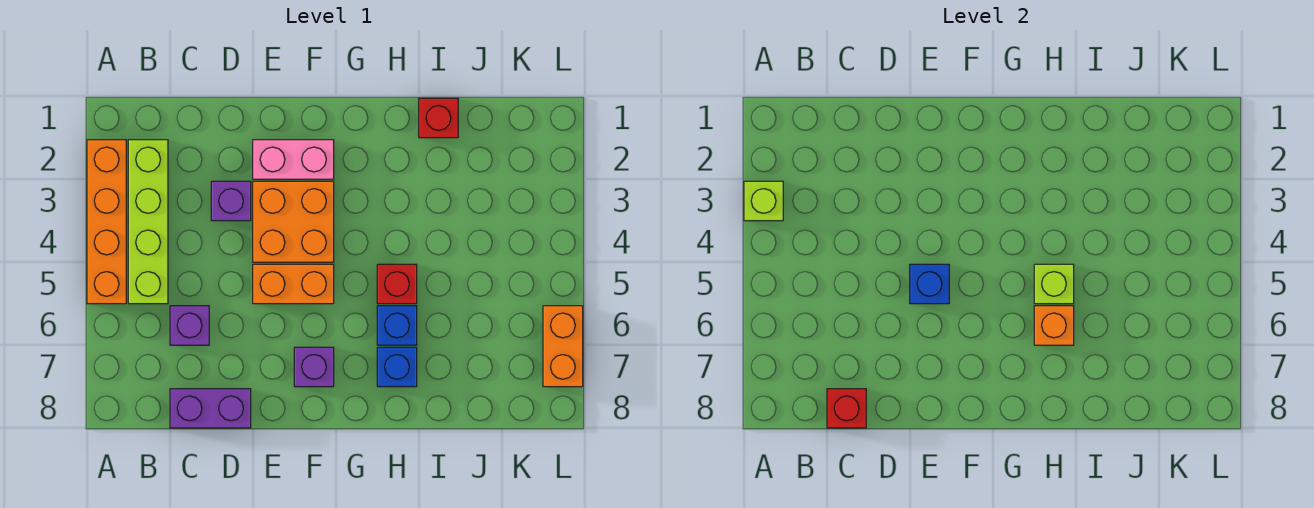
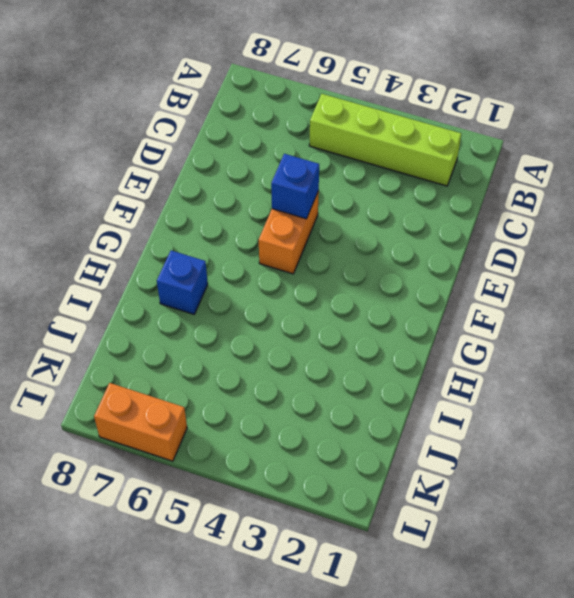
none -> orange 1x4 brick [87,140,126,304]
none -> purple 1x1 brick [170,306,209,345]
none -> purple 1x2 brick [170,389,251,428]

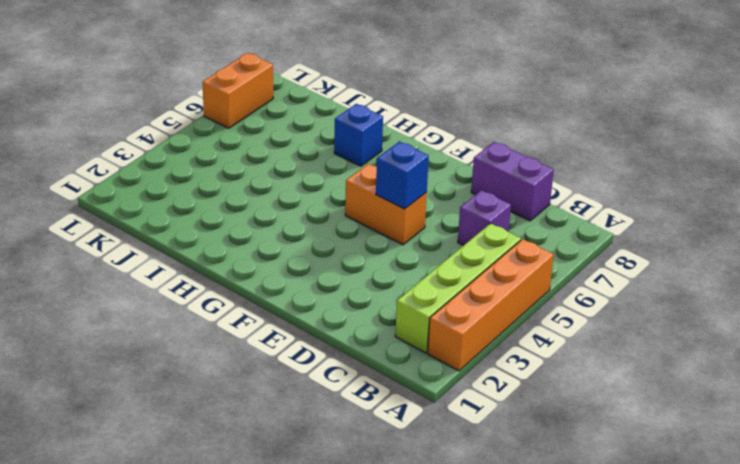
none -> purple 1x1 brick [211,181,251,221]
none -> pink 1x2 brick [253,140,334,179]
none -> orange 2x2 brick [253,181,334,262]

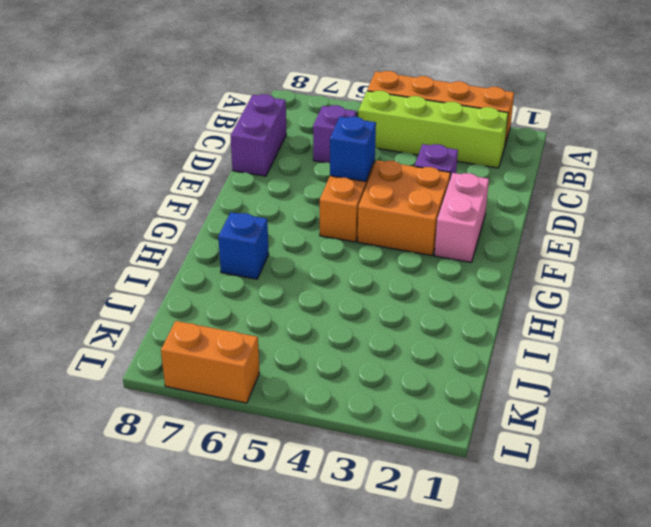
none -> purple 1x1 brick [294,347,334,387]
none -> red 1x1 brick [377,264,417,304]
none -> blue 1x1 brick [377,306,417,345]

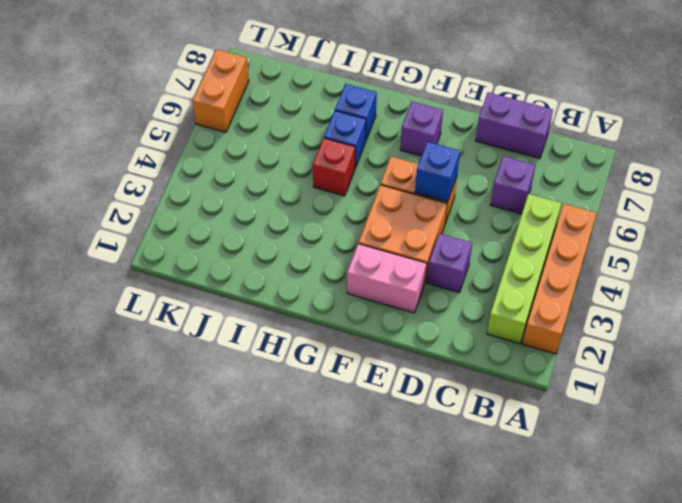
none -> red 1x1 brick [419,98,458,138]
none -> lime 1x1 brick [744,181,783,221]
none -> red 1x1 brick [827,389,866,428]

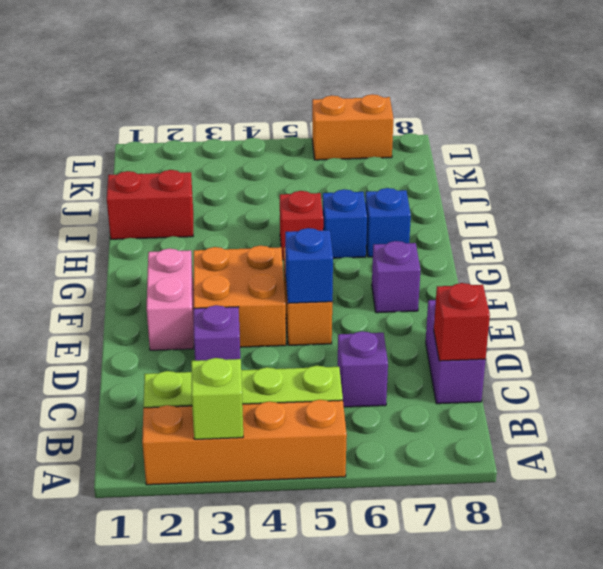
red 1x2 brick [107,170,193,239] -> red 1x1 brick [419,98,458,138]
none -> lime 1x1 brick [1034,264,1074,304]
none -> orange 1x1 brick [1034,306,1074,345]

